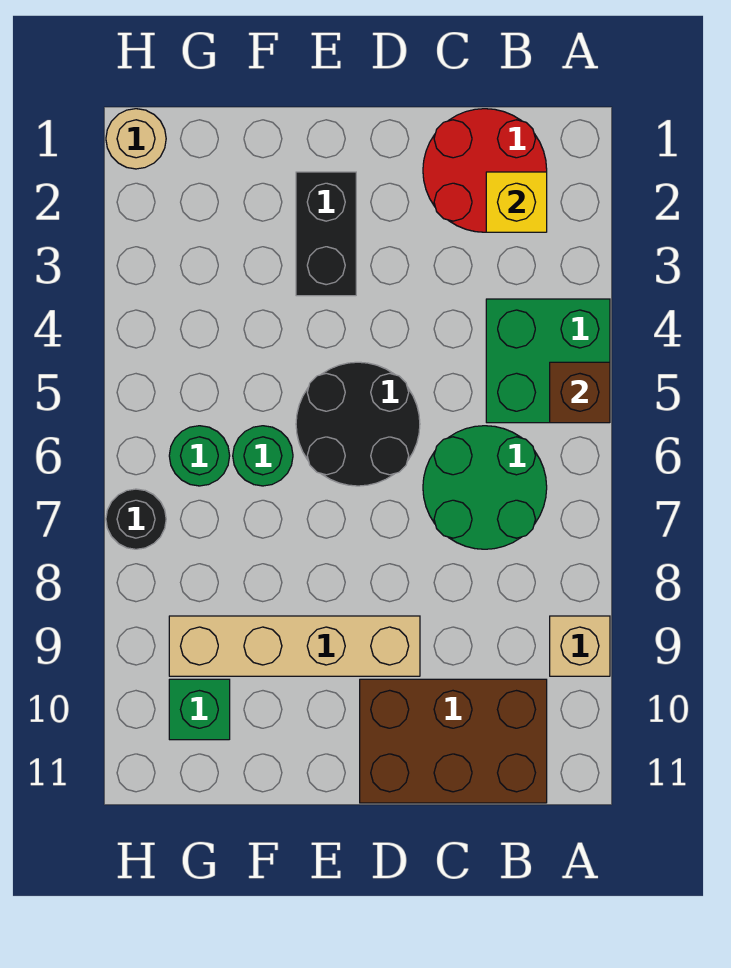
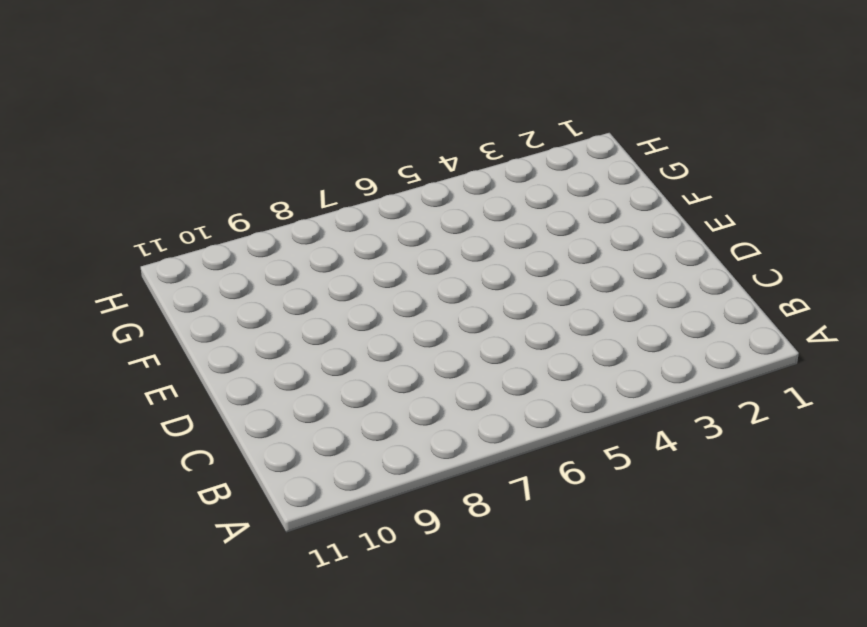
none -> green 2x2 brick [486,299,610,423]
none -> tan 1x1 brick [550,616,610,676]
none -> red 2x2 round brick [423,109,547,232]

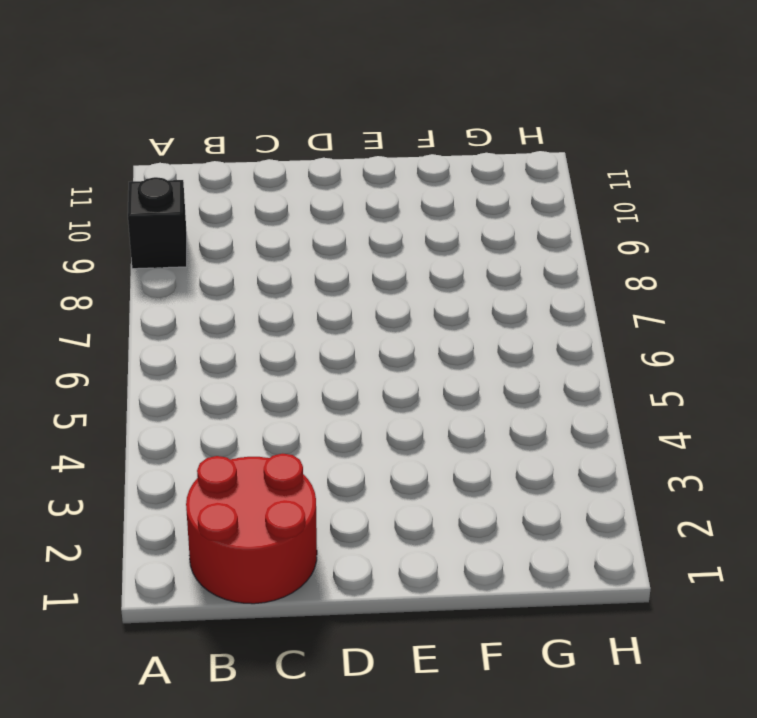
black 1x1 brick [128,177,187,269] -> tan 1x1 brick [550,616,610,676]
none -> green 2x2 brick [486,299,610,423]
none -> green 2x2 round brick [423,426,547,549]
none -> brown 2x3 brick [360,679,547,803]

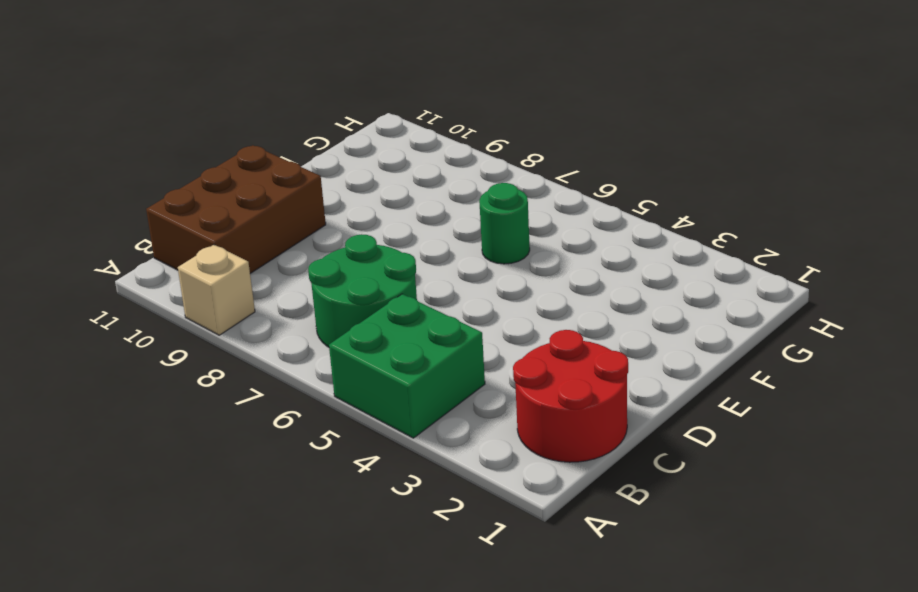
none -> black 2x2 round brick [296,362,420,486]
none -> tan 1x4 brick [169,616,420,676]
none -> black 1x2 brick [296,172,356,296]

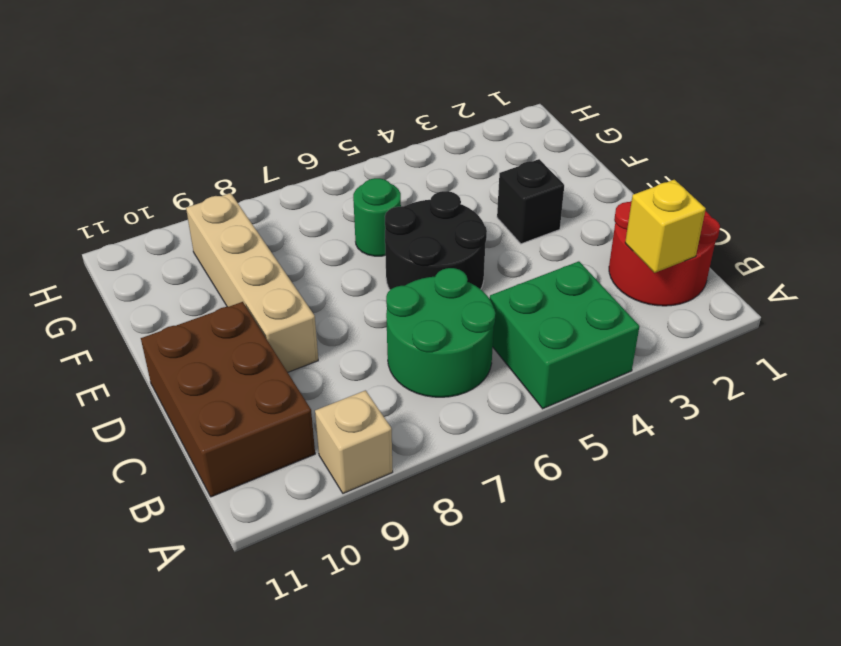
black 1x1 brick [497,159,564,244] -> black 1x2 brick [296,172,356,296]
none -> green 1x1 round brick [169,426,230,486]
none -> green 1x1 brick [169,679,230,740]
none -> tan 1x1 round brick [106,109,166,169]

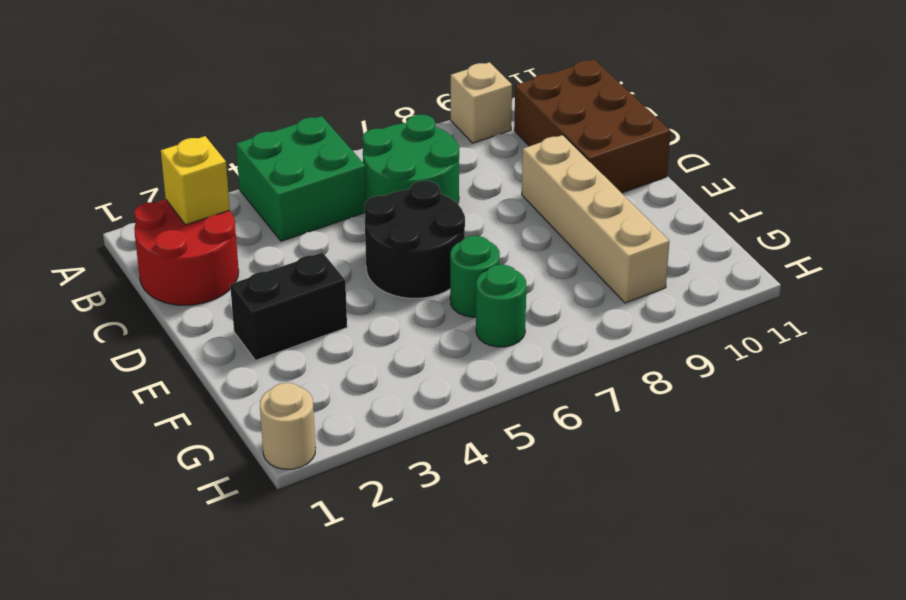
none -> green 1x1 brick [169,679,230,740]
none -> black 1x1 round brick [106,489,166,549]
none -> brown 1x1 brick [550,362,610,423]

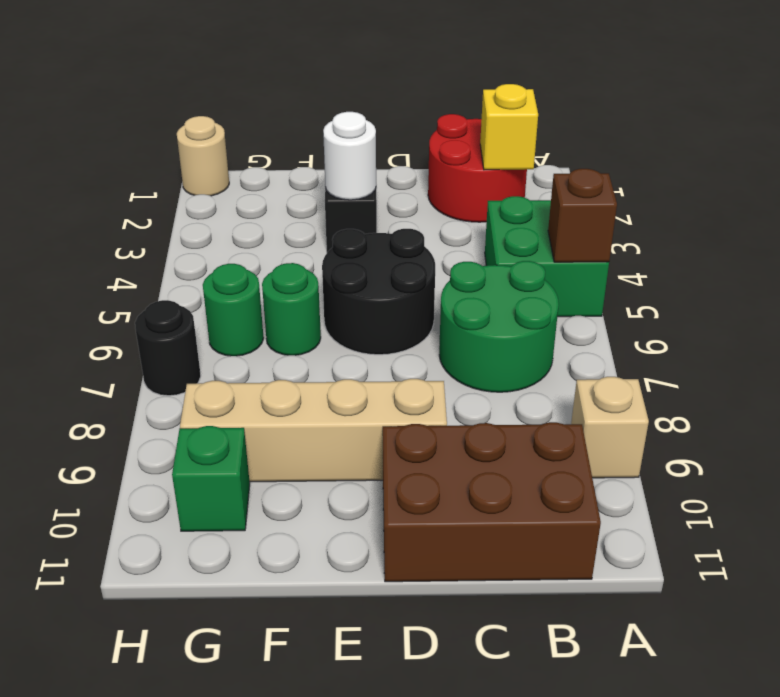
white 1x1 round brick [323,112,376,200] -> none

